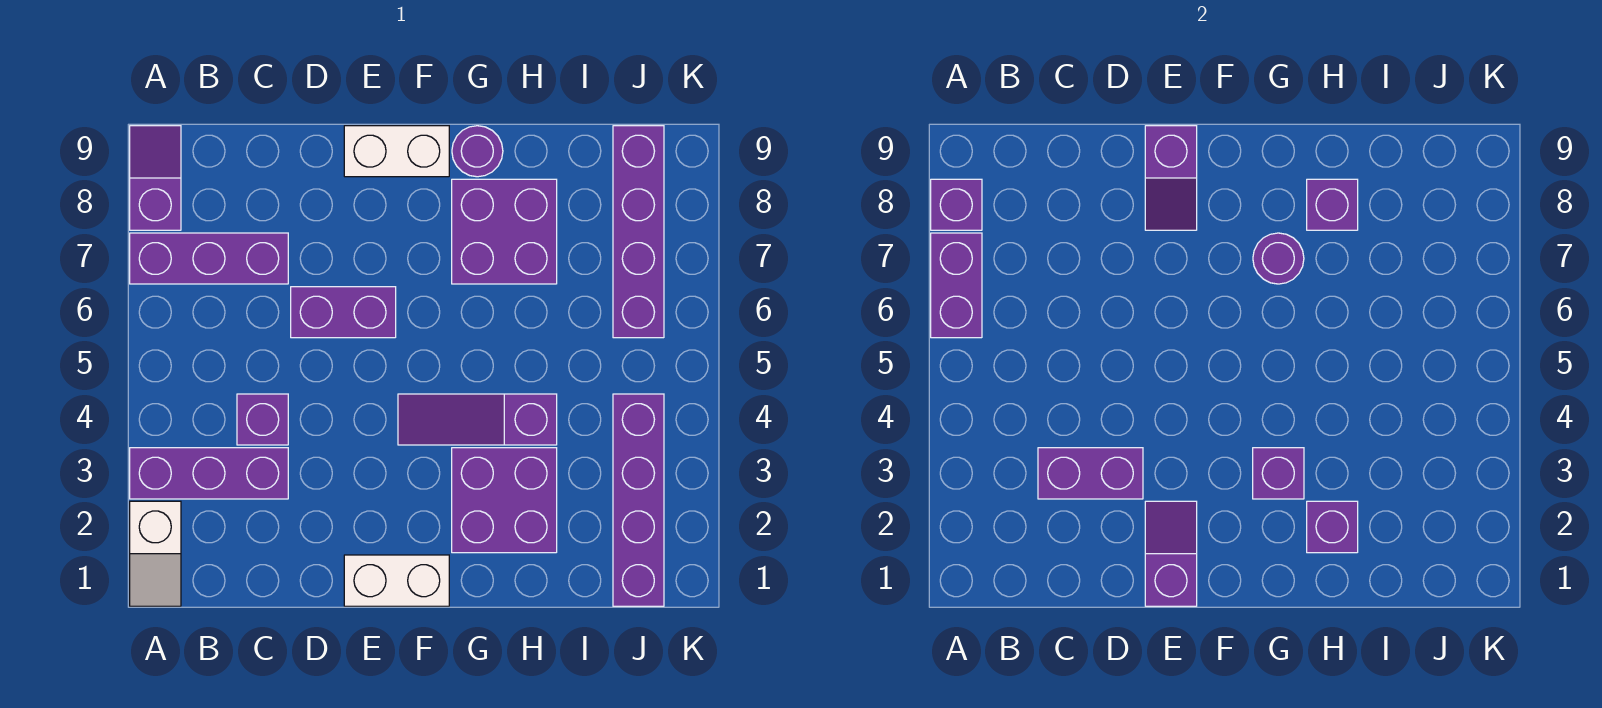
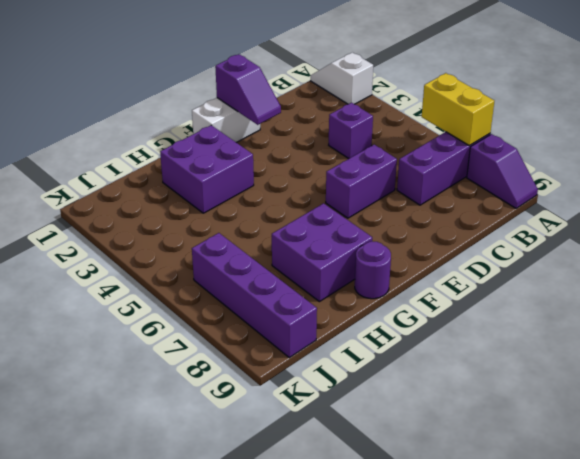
yellow 1x2 brick [422,73,494,146] -> purple 1x2 brick [931,233,982,338]
none -> purple 1x3 brick [130,448,288,499]
none -> white 1x2 brick [344,126,449,177]
none -> purple 1x3 slope [398,394,557,445]

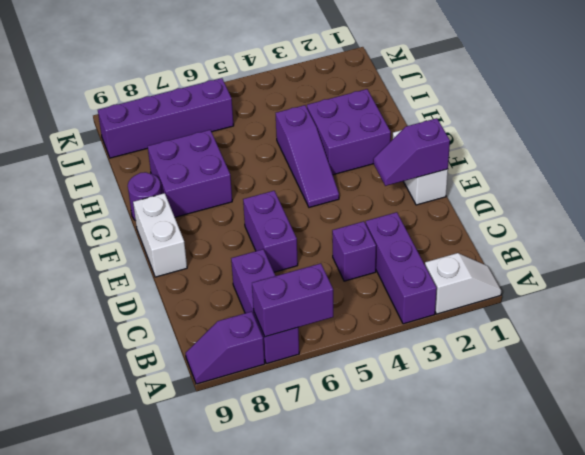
none -> purple 1x4 brick [613,394,664,606]
none -> purple 1x1 brick [931,179,982,230]
none -> purple 1x2 brick [1038,448,1143,499]

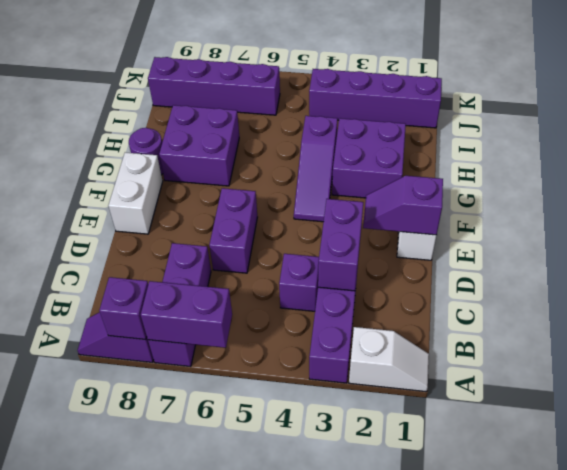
none -> purple 1x2 slope [1145,126,1197,230]
none -> purple 1x1 brick [1253,448,1304,499]
none -> purple 1x1 round brick [1253,233,1304,284]

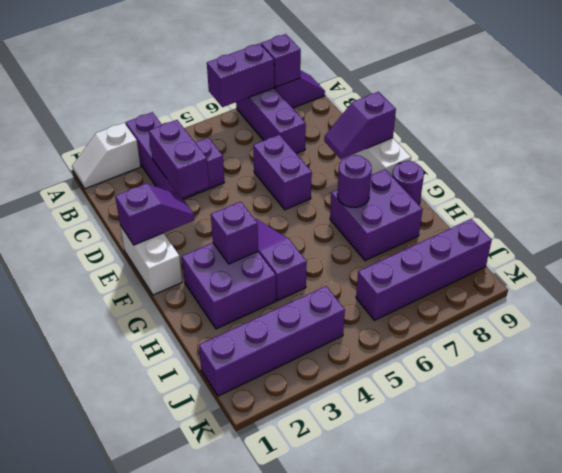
none -> purple 1x1 brick [1307,501,1358,553]
none -> purple 1x1 brick [1307,179,1358,230]

